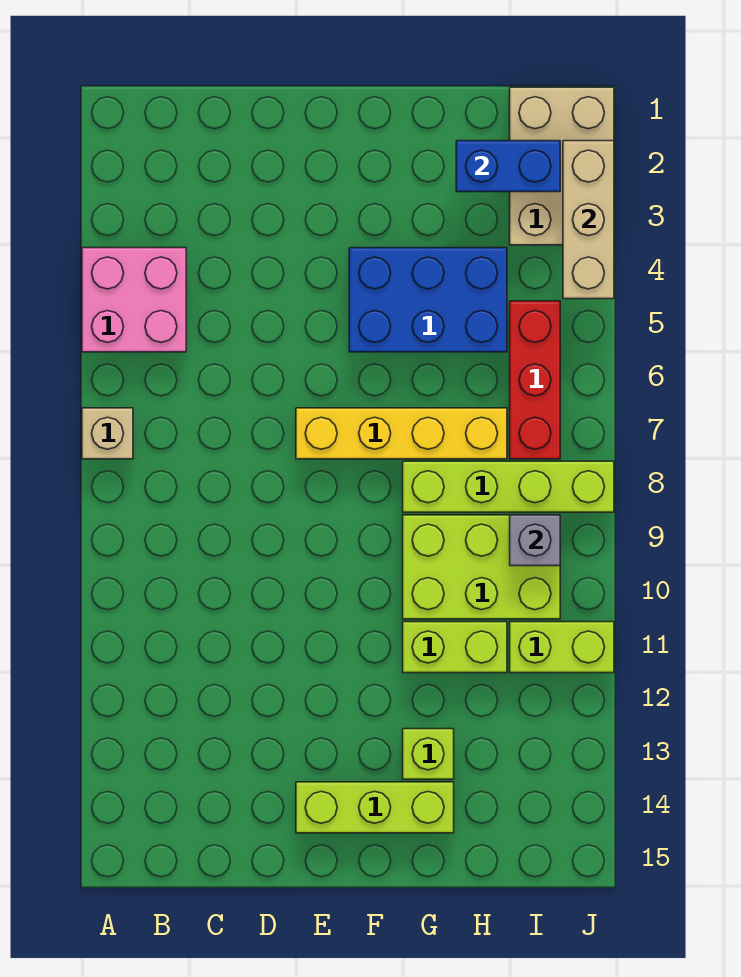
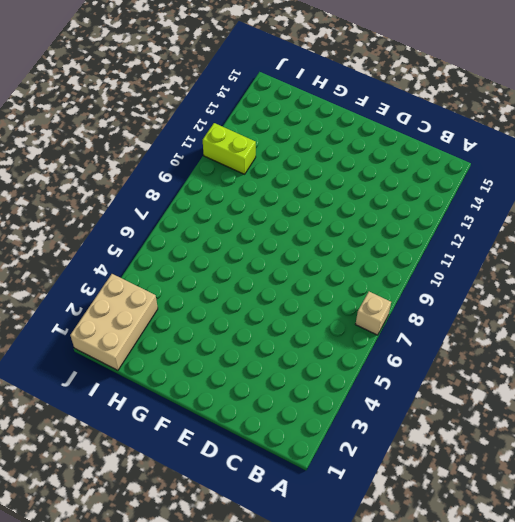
none -> pink 2x2 brick [82,248,186,352]
none -> yellow 1x4 brick [296,408,507,459]
none -> lime 1x3 brick [296,782,454,833]

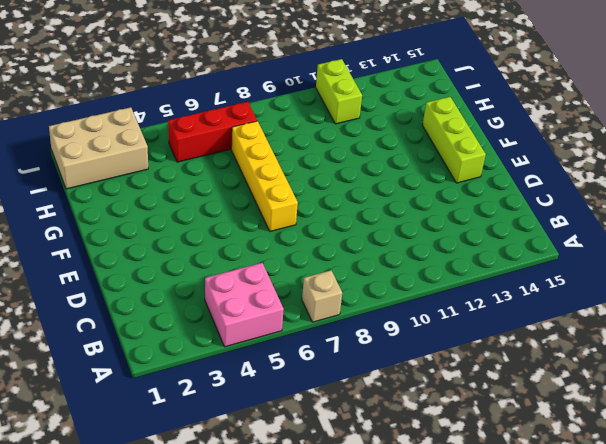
none -> blue 2x3 brick [349,248,507,352]
none -> lime 1x4 brick [403,461,614,512]
none -> lime 2x3 brick [403,515,560,619]

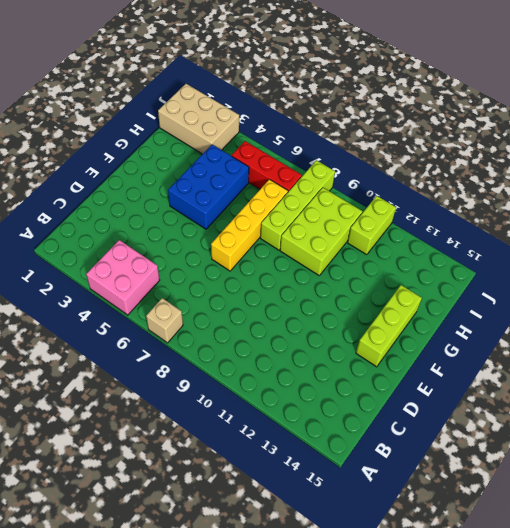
none -> lime 1x2 brick [403,622,507,673]
none -> lime 1x1 brick [403,729,454,779]
none -> blue 1x2 brick [456,141,560,192]

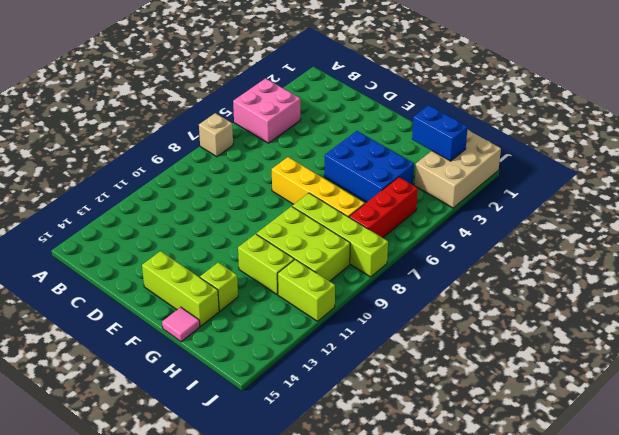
pink 1x1 tile [162,307,200,342] -> none
none -> grey 1x1 brick [510,515,560,566]
none -> tan 1x3 brick [563,141,614,299]

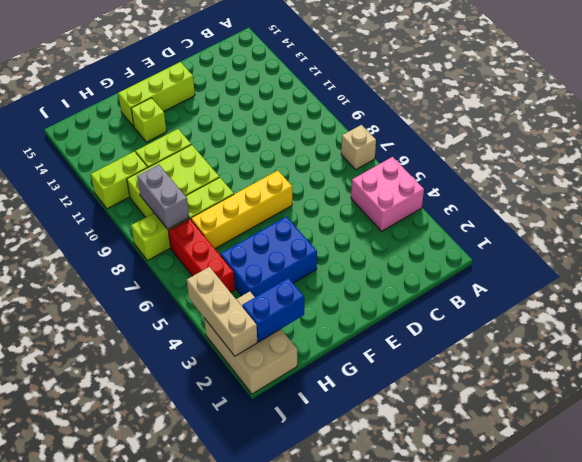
grey 1x2 brick [137,164,189,229] -> grey 1x1 brick [510,515,560,566]

